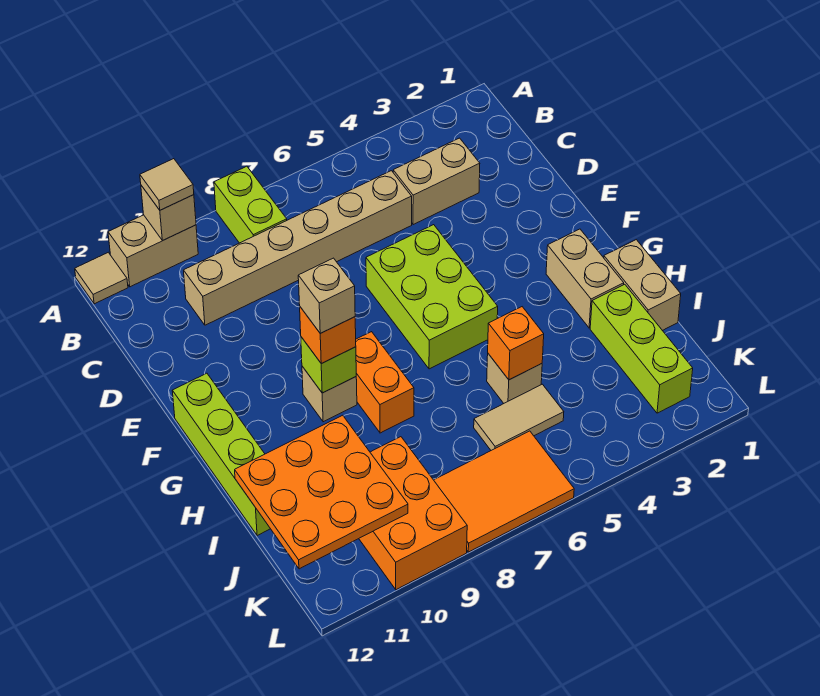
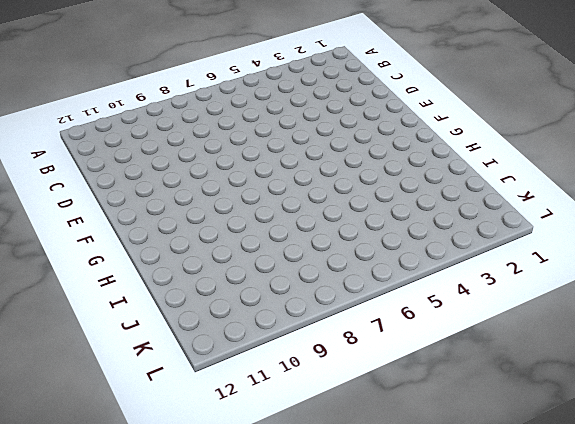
none -> lime 1x2 brick [214,166,287,243]
none -> tan 1x2 brick [108,215,198,287]
none -> tan 1x1 tile [75,252,128,304]

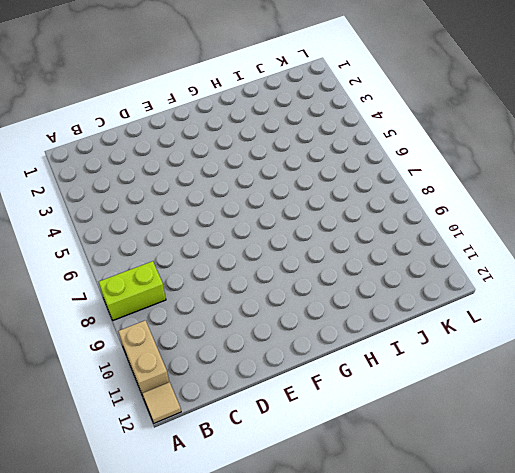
none -> tan 1x2 brick [393,138,480,225]
none -> tan 1x6 brick [184,171,412,325]
none -> lime 2x3 brick [366,225,498,369]

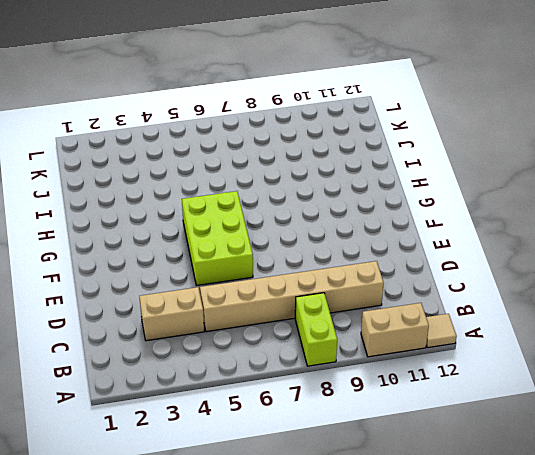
none -> lime 1x4 brick [172,373,270,536]
none -> tan 1x2 brick [546,229,624,328]
none -> orange 1x2 brick [356,332,414,433]

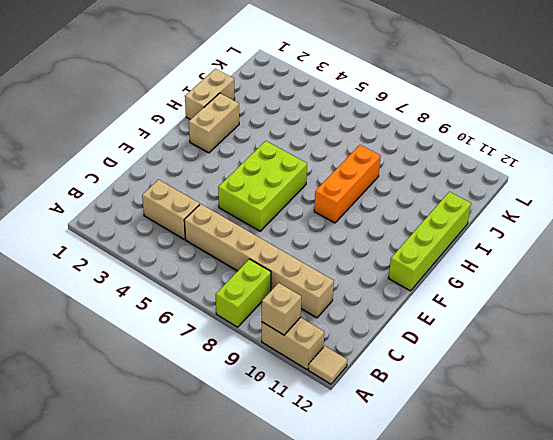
orange 1x3 brick [314,145,381,223] -> orange 1x2 brick [356,332,414,433]
none -> tan 1x1 brick [302,366,357,422]
none -> lime 1x3 brick [590,284,693,413]
none -> tan 1x1 brick [487,354,542,403]

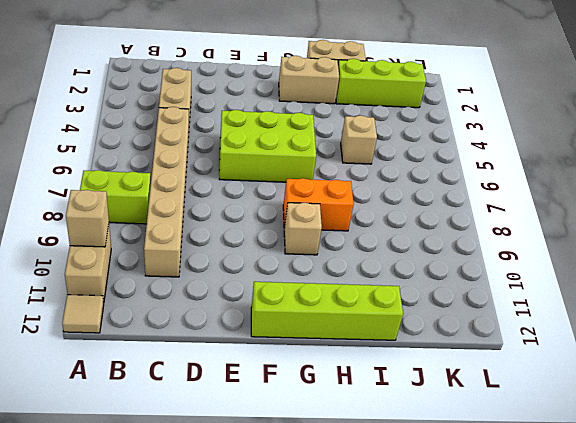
none -> tan 1x2 tile [474,384,564,450]
none -> orange 2x3 brick [359,437,467,590]
none -> orange 2x3 tile [434,431,574,552]

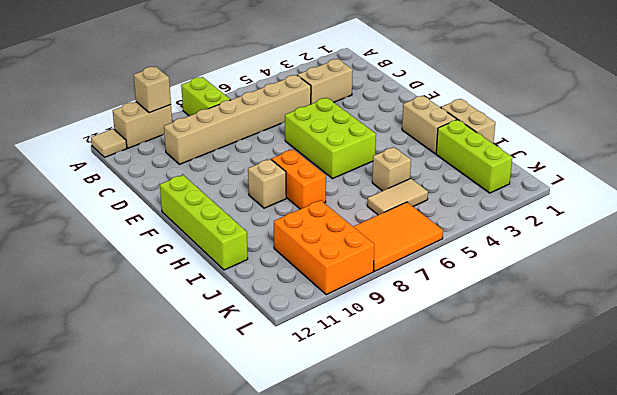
none -> lime 1x1 brick [301,337,356,393]
none -> orange 1x1 brick [488,307,544,380]
none -> orange 3x3 plate [235,415,408,569]

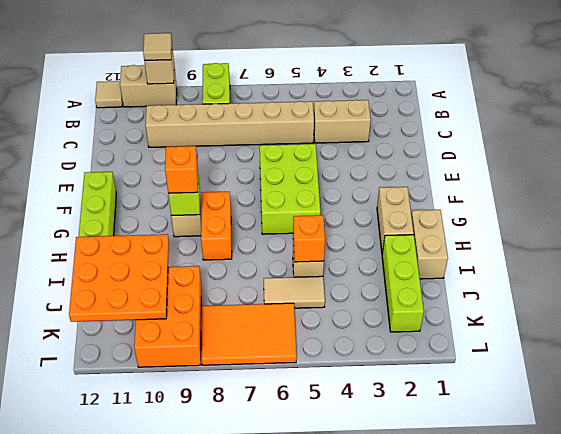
none -> tan 1x1 brick [298,258,355,333]

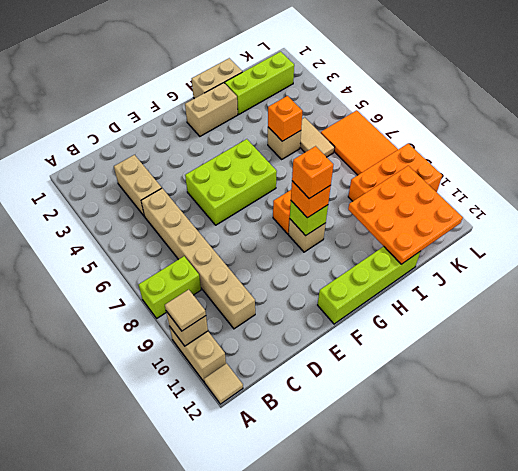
orange 1x1 brick [292,146,333,199] -> tan 1x1 brick [298,258,355,333]

